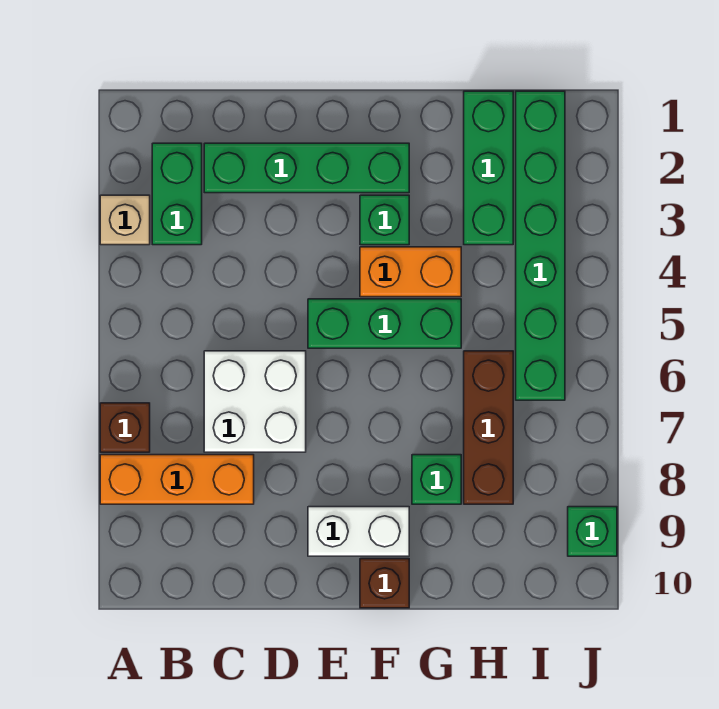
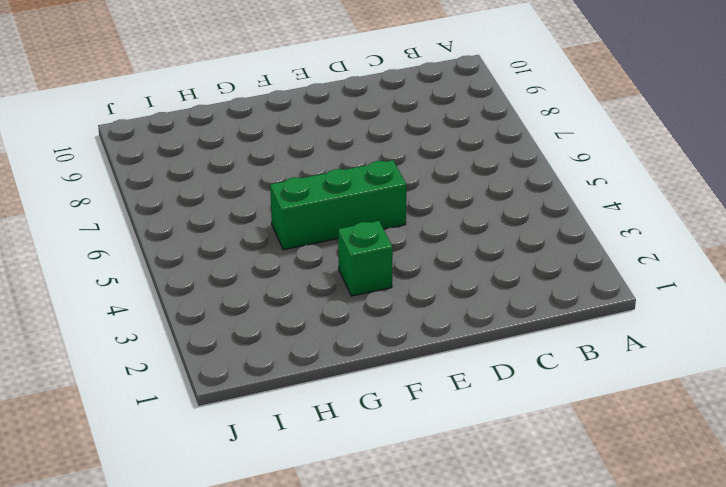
none -> tan 1x1 brick [100,195,150,245]
none -> brown 1x1 brick [100,403,150,452]
none -> orange 1x3 brick [100,455,254,504]

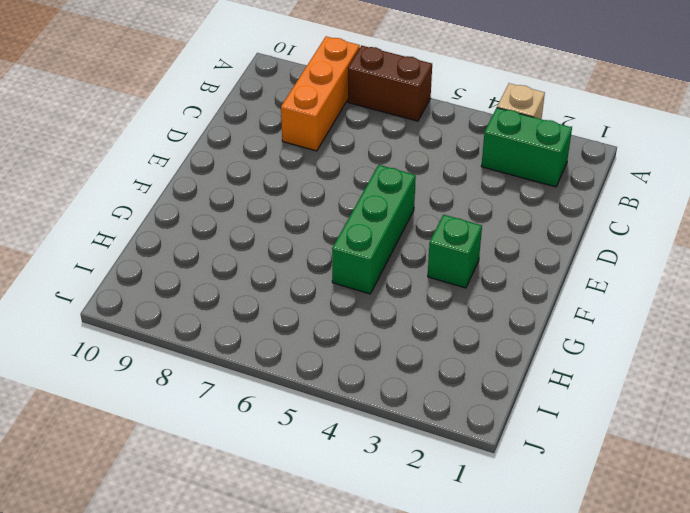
brown 1x2 brick [348,46,432,121] -> brown 1x1 brick [100,403,150,452]
none -> green 1x4 brick [204,143,409,193]
none -> white 2x2 brick [204,351,306,452]
none -> white 1x2 brick [308,507,409,556]

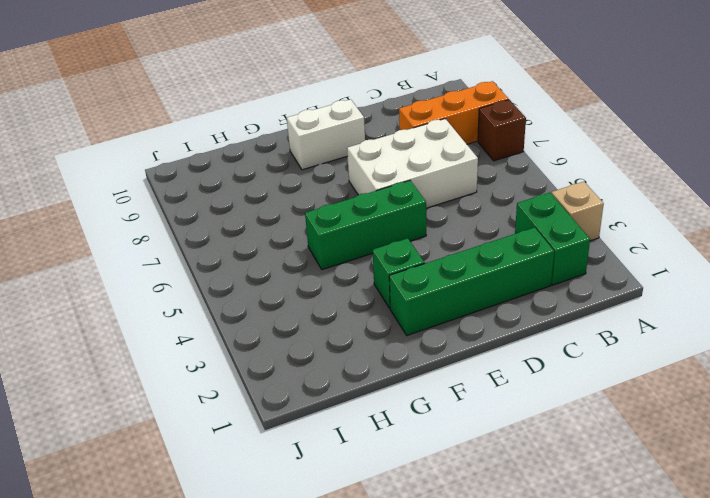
white 2x3 brick [347,119,478,208] -> white 2x2 brick [204,351,306,452]
none -> orange 1x2 brick [360,247,461,297]
none -> brown 1x1 brick [360,559,409,608]
none -> green 1x1 brick [412,455,461,504]

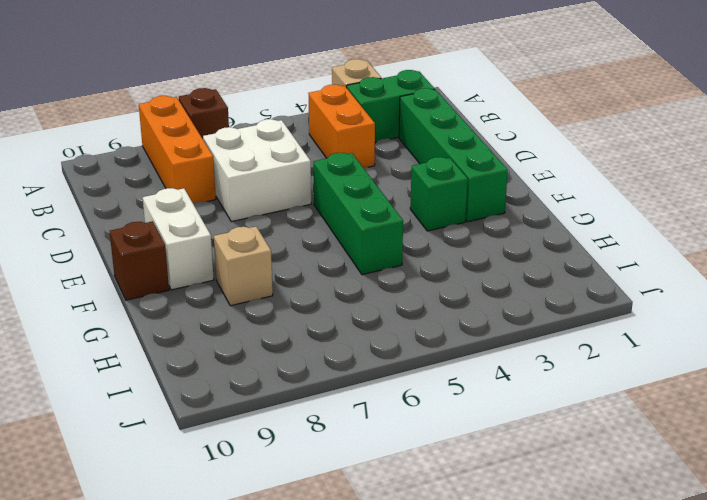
orange 1x2 brick [308,84,375,167] -> orange 1x2 brick moved to [360,247,461,297]
tan 1x1 brick [214,227,273,306] -> green 1x1 brick [412,455,461,504]
none -> green 1x3 brick [464,91,513,245]
none -> brown 1x3 brick [464,351,513,504]
none -> green 1x6 brick [516,91,565,400]

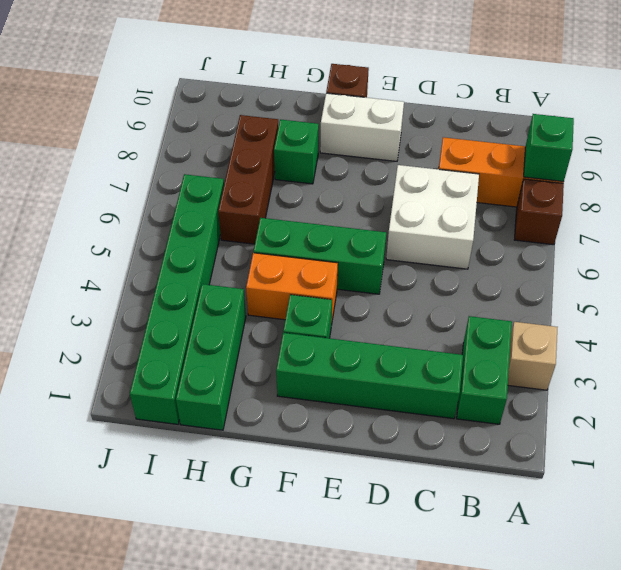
green 1x1 brick [524,114,574,182] -> green 1x1 brick moved to [568,507,617,556]

